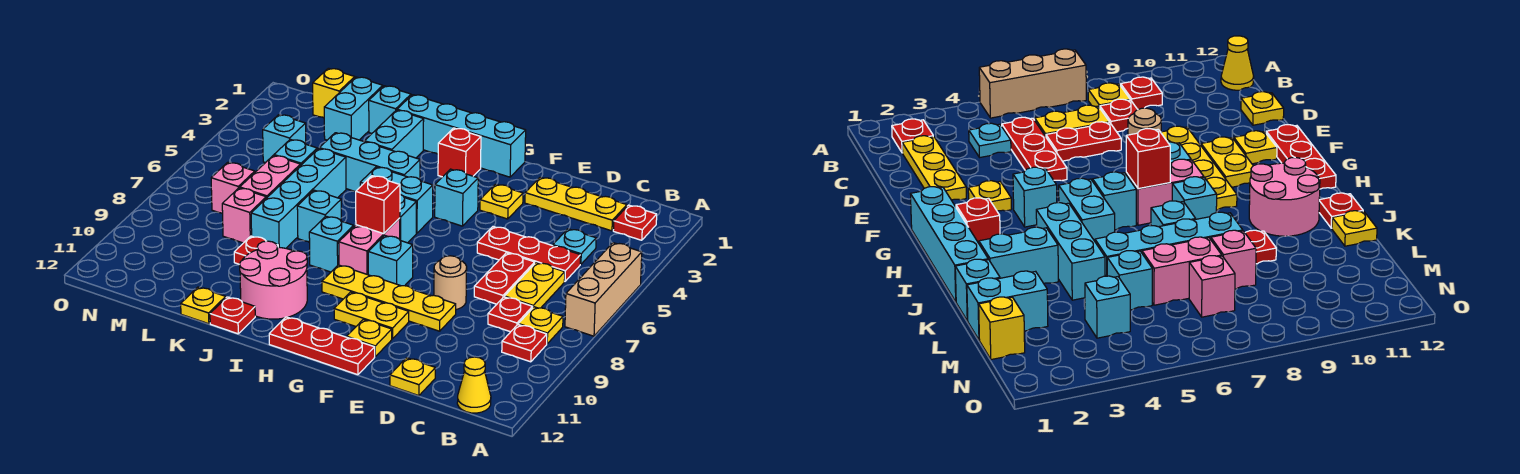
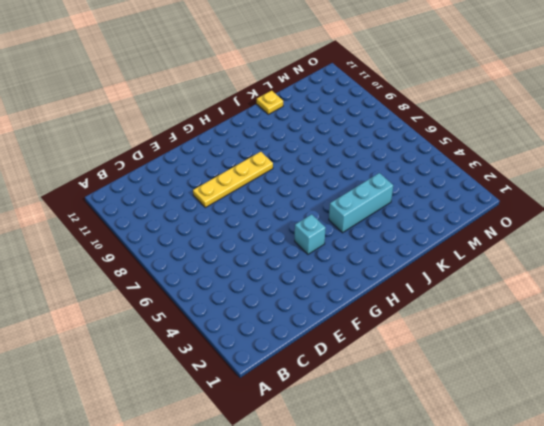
none -> tan 1x3 brick [565,243,642,336]
none -> red 1x1 plate [613,205,657,240]
none -> yellow 1x1 plate [518,307,563,344]
none -> red 1x1 plate [502,325,547,362]

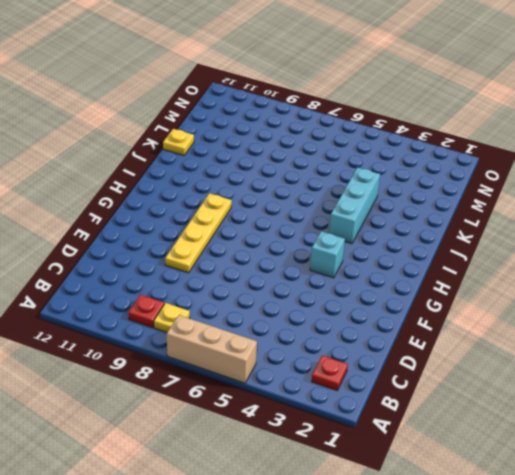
none -> yellow 1x1 cone [457,357,491,413]
none -> yellow 1x3 plate [525,177,627,231]
none -> cyan 1x1 plate [553,229,596,264]
none -> red 1x3 plate [477,227,580,281]

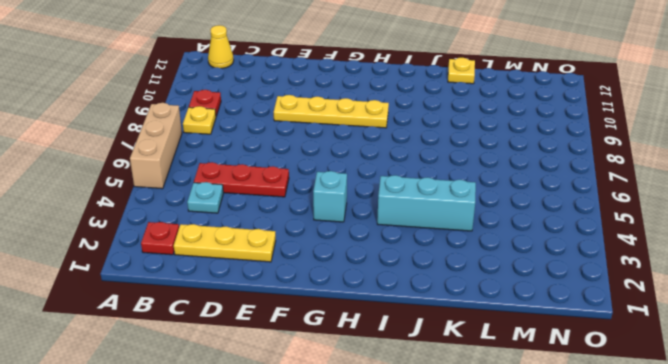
none -> yellow 1x2 plate [505,263,565,308]
none -> red 1x1 plate [488,297,533,332]
none -> red 1x2 plate [474,253,535,304]
none -> yellow 1x1 plate [390,358,435,396]

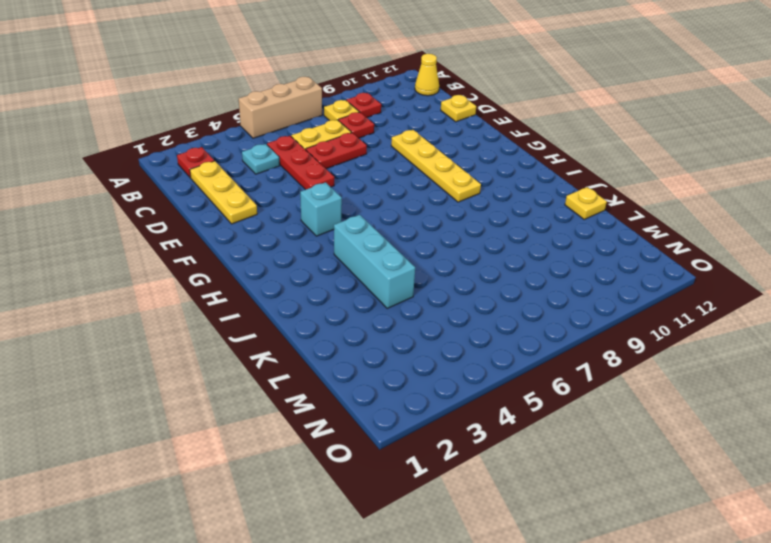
none -> tan 1x1 round brick [434,256,467,310]
none -> yellow 1x1 plate [480,184,523,219]
none -> yellow 1x2 plate [334,292,409,339]
none -> yellow 1x1 plate [347,319,392,356]

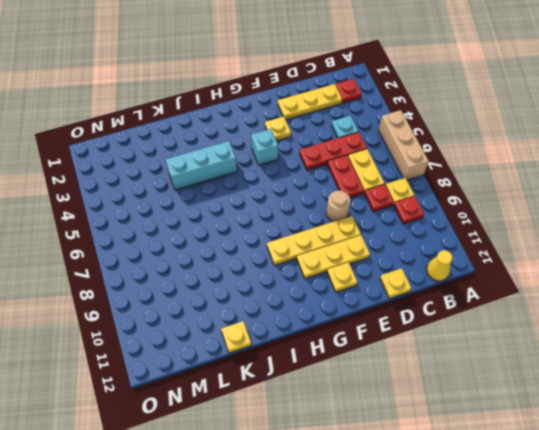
yellow 1x3 plate [297,235,370,279] -> yellow 1x2 plate [334,292,409,339]
none -> red 1x3 plate [269,317,375,375]
none -> cyan 1x4 brick [397,95,526,177]
none -> cyan 1x1 brick [368,235,413,286]
none -> red 1x1 brick [438,128,481,177]

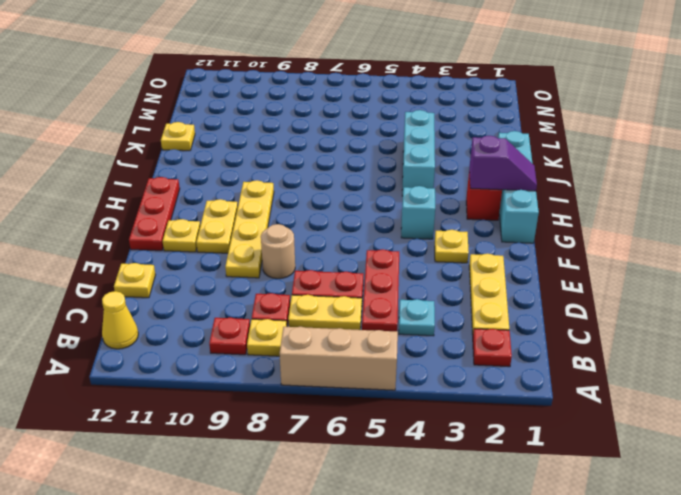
purple 1x2 slope [469,136,537,191] -> none
none -> cyan 1x1 brick [368,235,413,286]
none -> cyan 1x2 brick [360,167,433,233]
none -> cyan 1x1 brick [400,194,416,243]
none -> pink 1x2 brick [339,218,400,275]

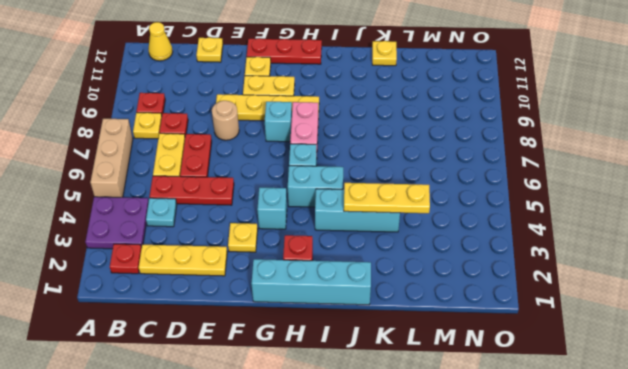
purple 2x2 plate [85,197,149,249] -> none
yellow 1x3 plate [344,183,430,213] -> none
none -> cyan 1x1 brick [309,216,354,272]
none -> pink 2x2 round brick [239,241,307,319]
none -> cyan 1x2 brick [365,110,424,158]
none -> cyan 1x1 brick [297,190,341,242]

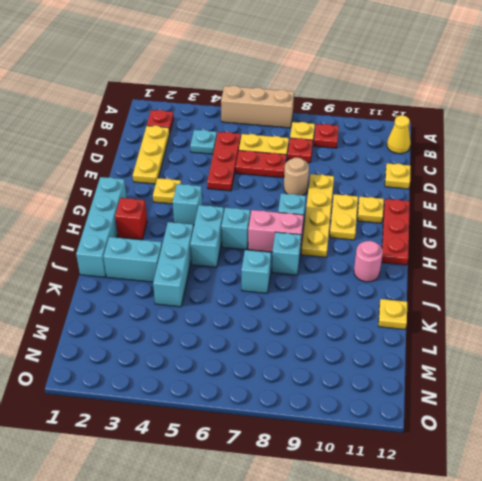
pink 1x1 round brick [354,241,383,282] -> pink 2x2 round brick [239,241,307,319]
none -> red 1x1 plate [210,297,255,334]
none -> cyan 1x1 brick [369,86,411,133]
none -> cyan 1x4 brick [251,149,346,248]
none -> red 1x1 plate [234,236,278,264]

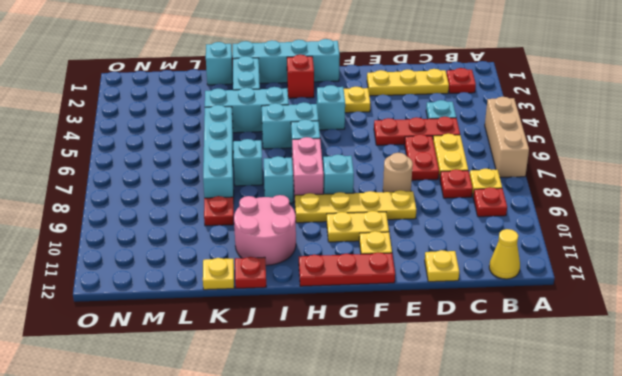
none -> cyan 1x2 brick [324,77,383,140]
none -> cyan 1x1 brick [274,139,317,166]
none -> pink 1x2 brick [240,155,300,198]
none -> pink 1x1 brick [222,188,266,243]

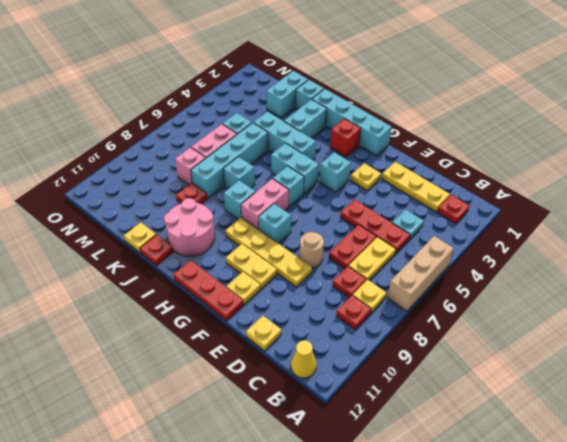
none -> yellow 1x1 brick [313,68,355,118]
none -> cyan 1x1 brick [263,115,306,163]
none -> pink 1x1 brick [211,162,255,214]
none -> red 1x1 brick [356,176,400,234]

